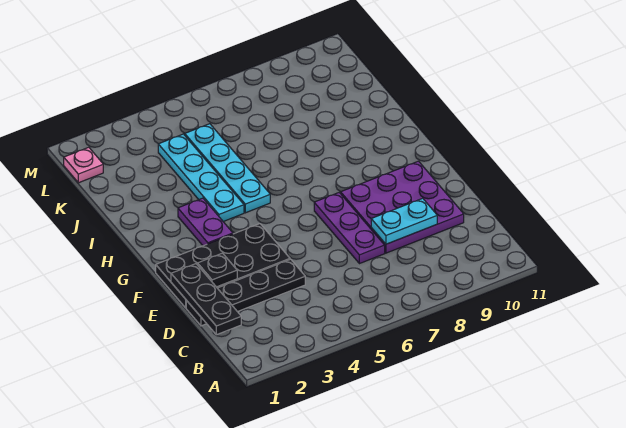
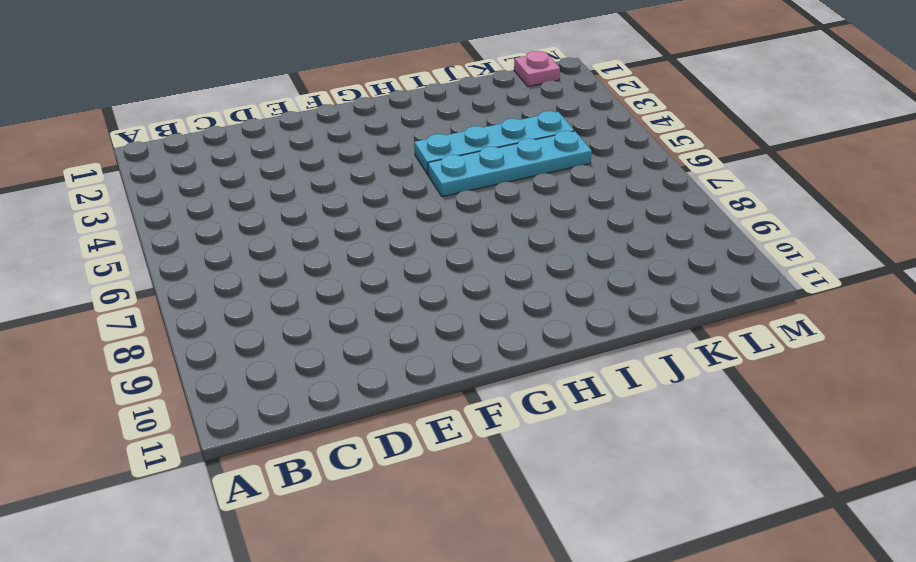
none -> black 1x4 plate [186,259,305,326]
none -> purple 1x3 plate [314,193,385,264]

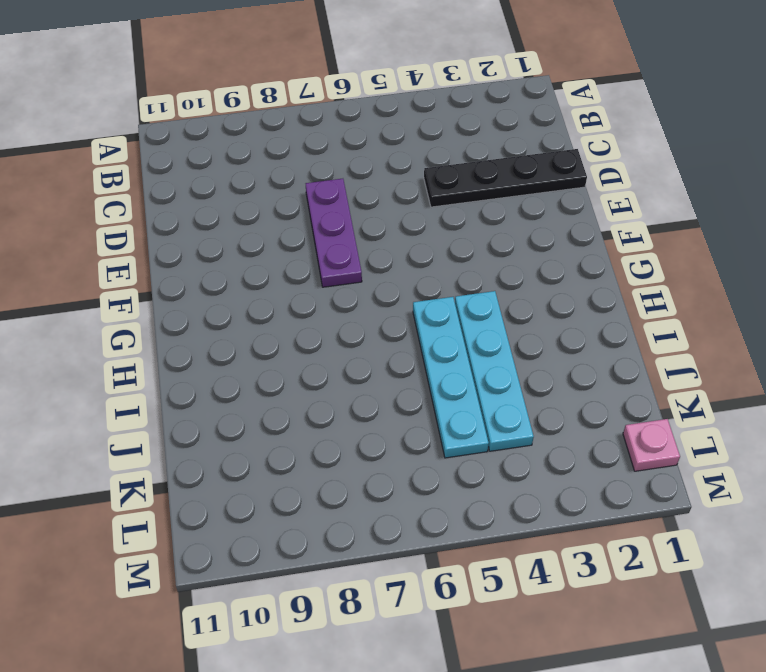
none -> purple 3x3 plate [341,161,464,253]
none -> black 2x4 plate [156,224,290,308]

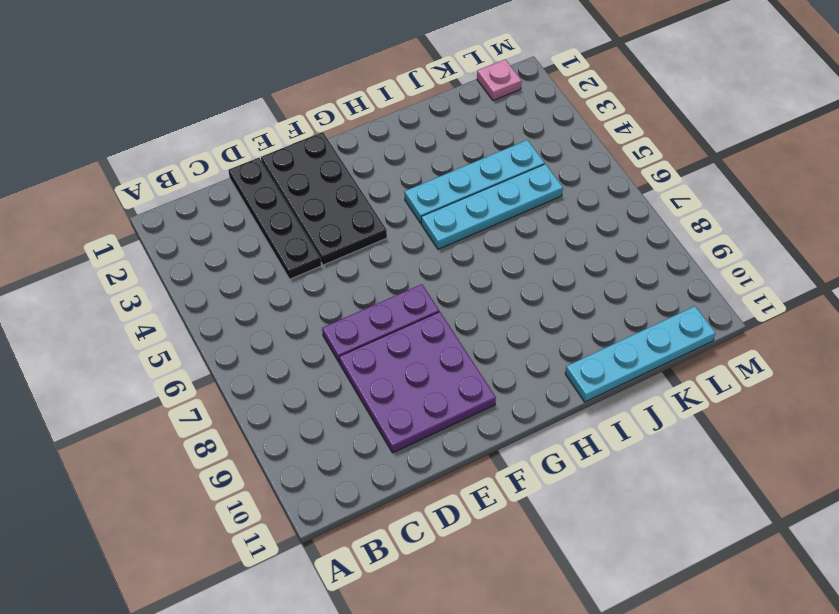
cyan 1x4 plate [565,306,716,402] -> none
none -> purple 1x2 plate [178,198,233,246]
none -> black 1x3 plate [171,264,241,335]

